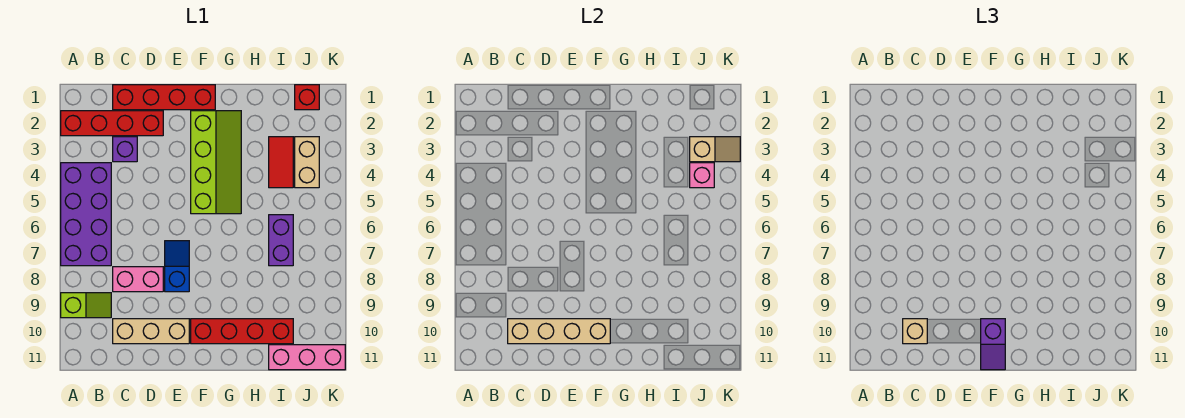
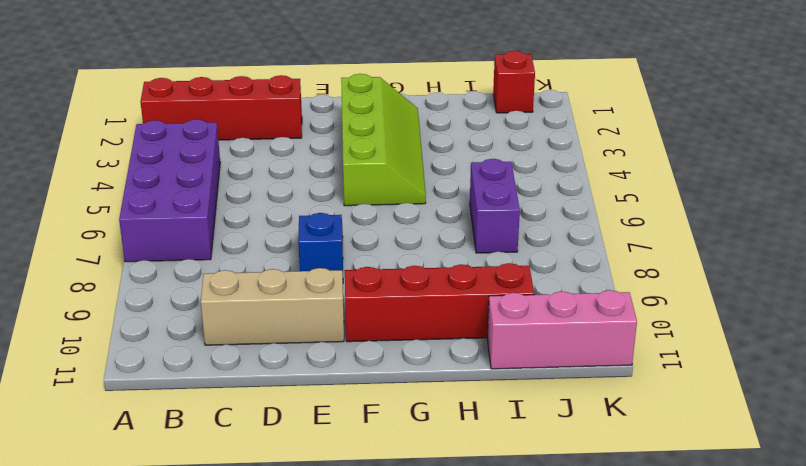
none -> lime 1x2 slope [61,293,111,318]
none -> red 1x4 brick [113,85,215,110]
none -> purple 1x1 brick [113,137,137,162]

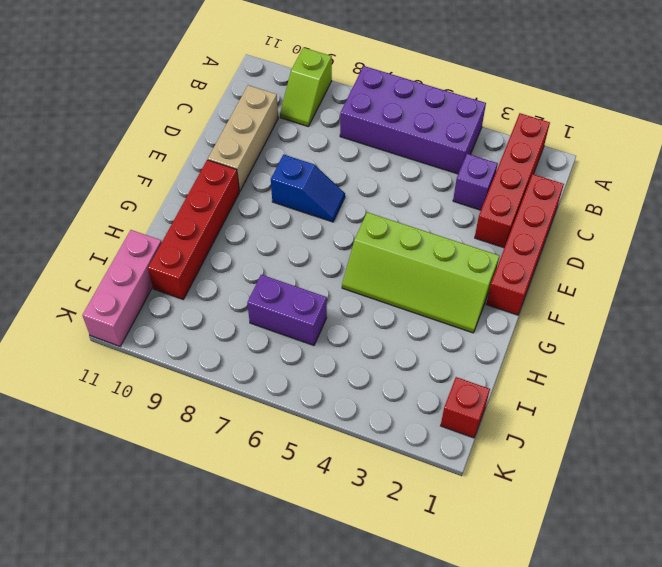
none -> pink 1x2 brick [113,267,163,292]
none -> red 1x2 tile [269,137,293,188]
none -> tan 1x2 brick [295,137,319,188]

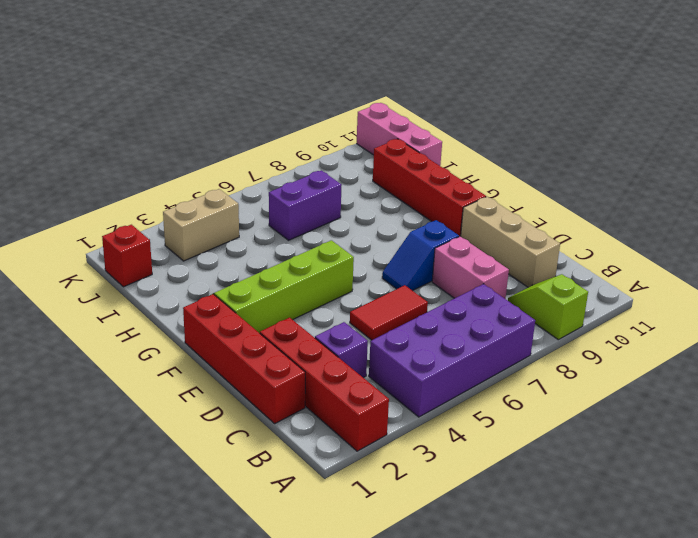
red 1x2 tile [350,285,428,340] -> red 1x2 tile moved to [269,137,293,188]
none -> tan 1x4 brick [508,319,610,344]
none -> tan 1x2 slope [690,137,740,162]
none -> pink 1x1 brick [690,163,714,188]

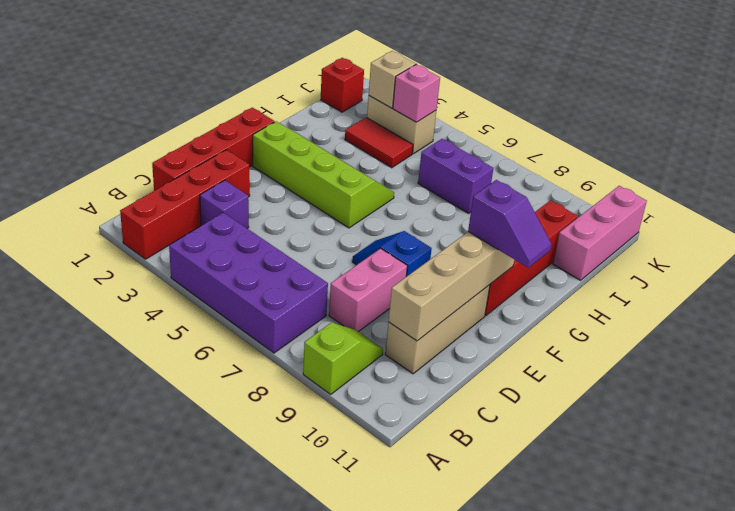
none -> tan 1x1 brick [903,319,927,344]

